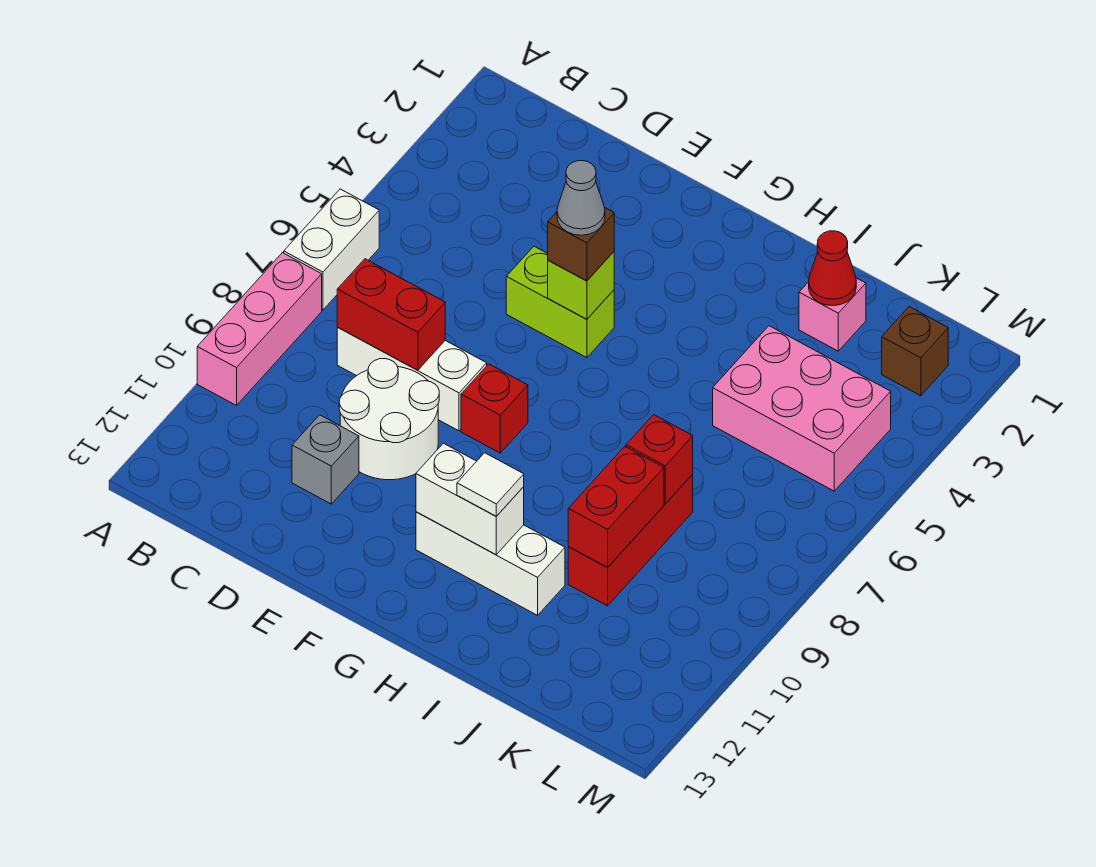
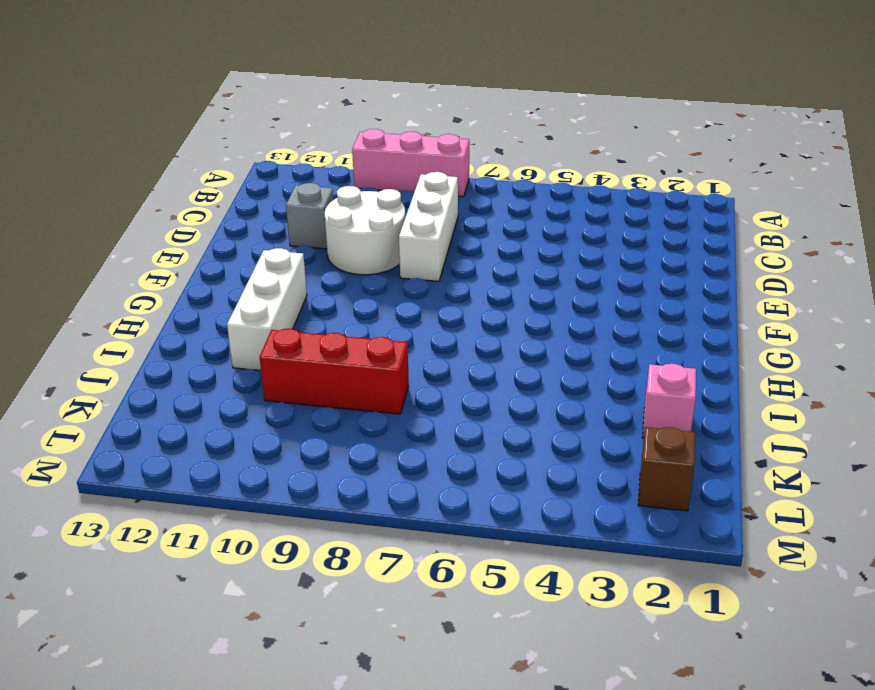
none -> white 1x2 brick [284,189,379,310]
none -> lime 1x2 brick [506,246,614,358]
none -> red 1x1 brick [461,364,528,453]

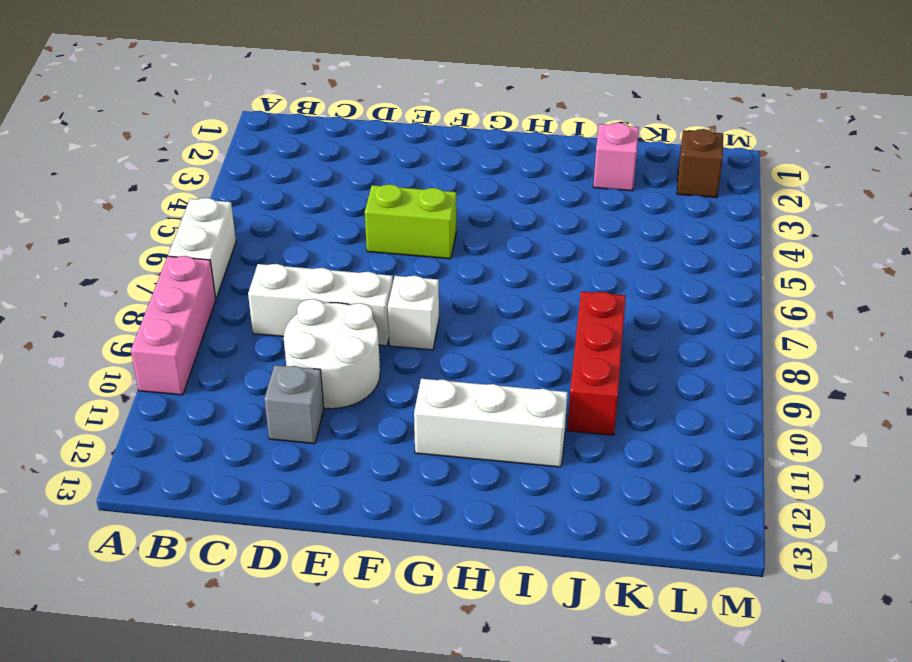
white 1x1 brick [388,276,439,350] -> red 1x1 brick [461,364,528,453]
none -> pink 2x3 brick [713,326,891,491]
none -> red 1x2 brick [337,259,445,370]
none -> lime 1x1 brick [548,252,614,319]

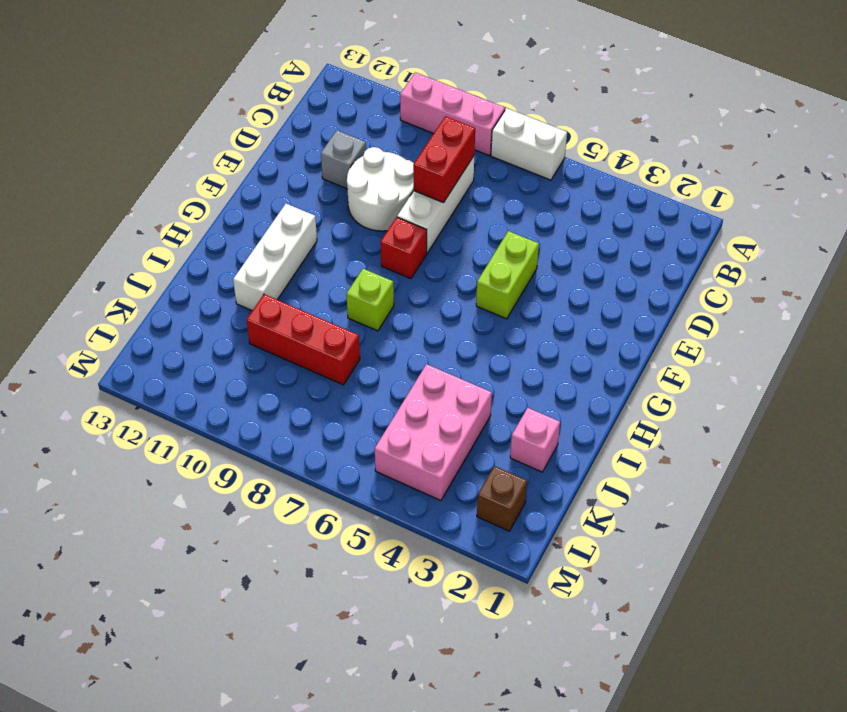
lime 1x1 brick [346,269,394,331] -> lime 1x1 brick moved to [548,252,614,319]
none -> white 1x2 brick [416,443,524,555]
none -> red 1x1 cone [809,231,856,306]
none -> red 1x1 brick [626,415,693,504]

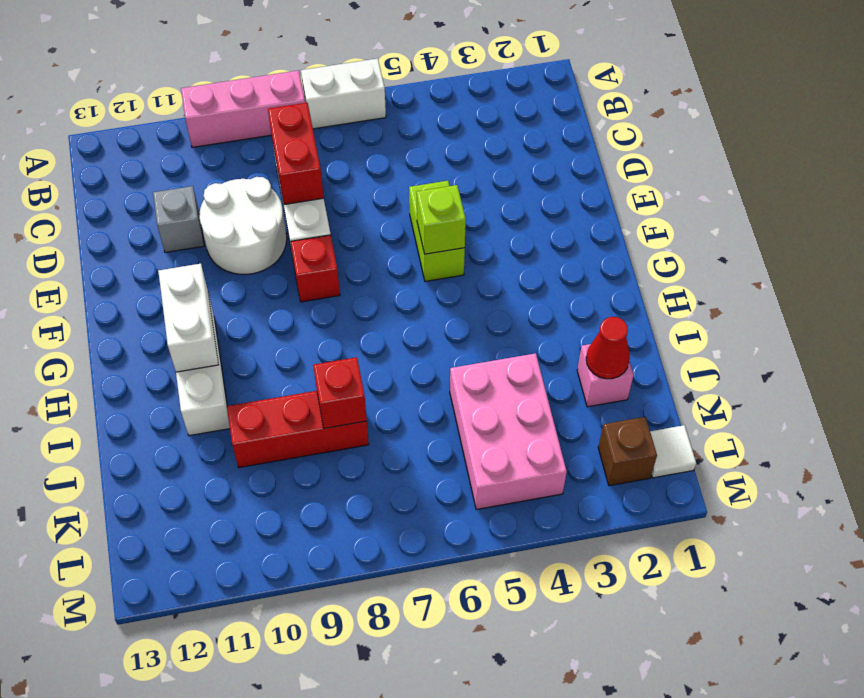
white 1x1 tile [650,425,696,478] -> white 1x1 tile moved to [457,453,524,516]
none -> red 1x2 brick [568,447,664,567]
none -> brown 1x1 brick [548,207,614,281]
none -> grey 1x1 cone [557,161,605,235]

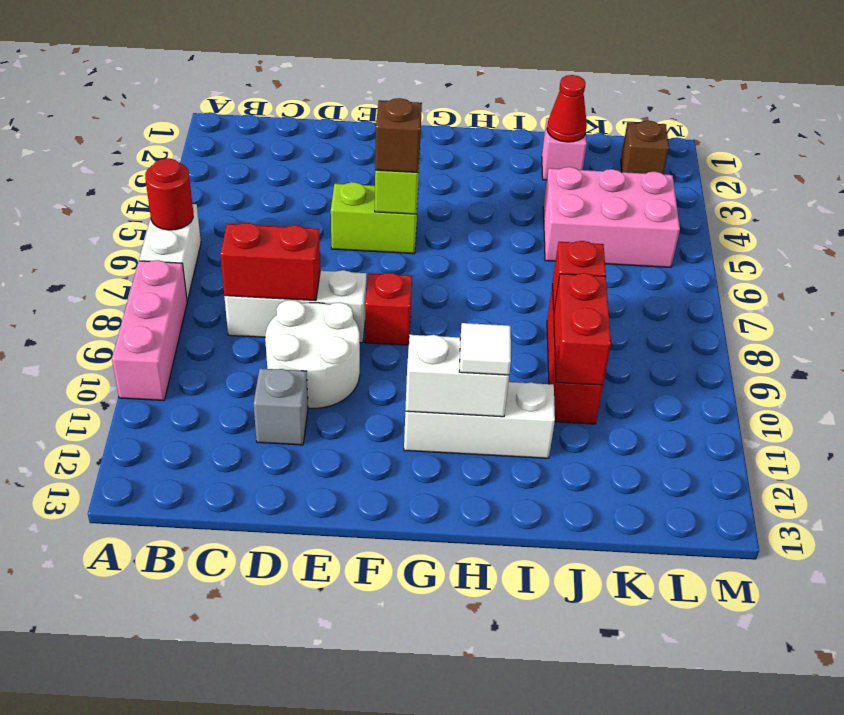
red 1x1 round brick [145,158,193,230] -> none
none -> grey 1x1 cone [557,161,605,235]

